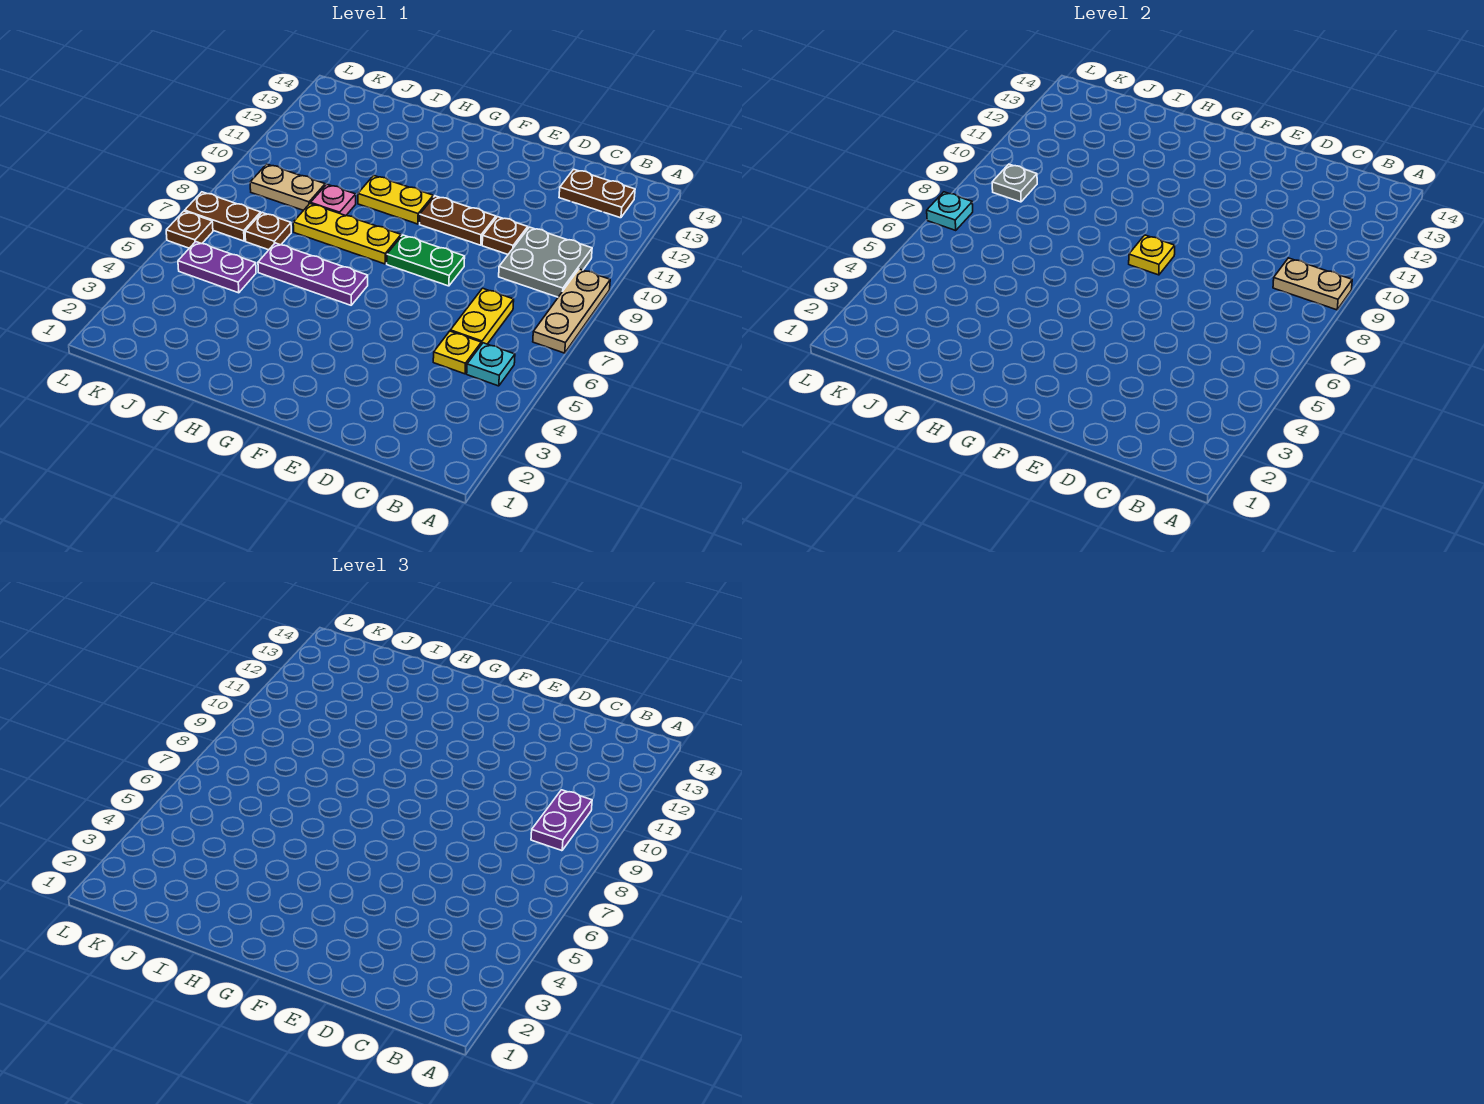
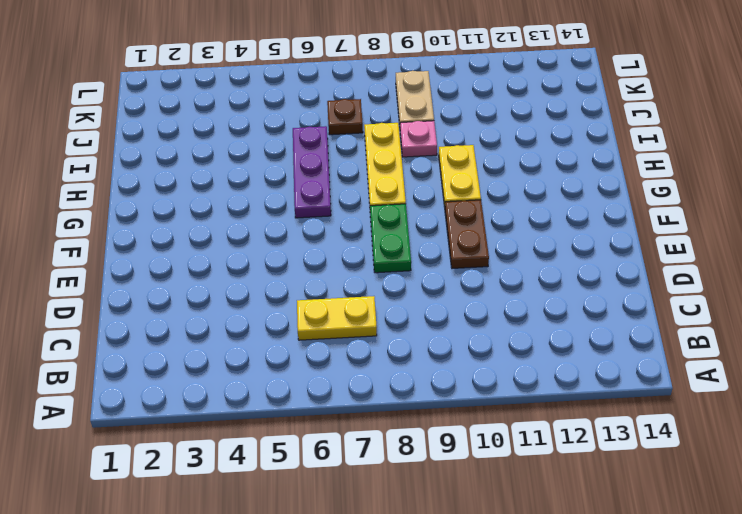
none -> tan 1x3 plate [533,269,610,353]
none -> cyan 1x1 plate [467,343,515,386]
none -> grey 2x2 plate [499,227,592,297]

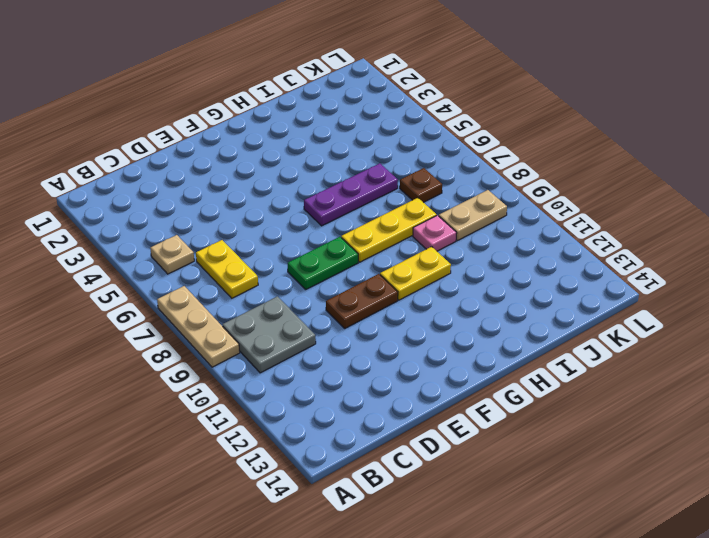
tan 1x1 plate [150,235,194,274] -> cyan 1x1 plate [467,343,515,386]
none -> brown 1x2 plate [559,169,635,218]
none -> yellow 1x1 plate [433,331,481,374]
none -> brown 1x1 plate [482,217,528,254]

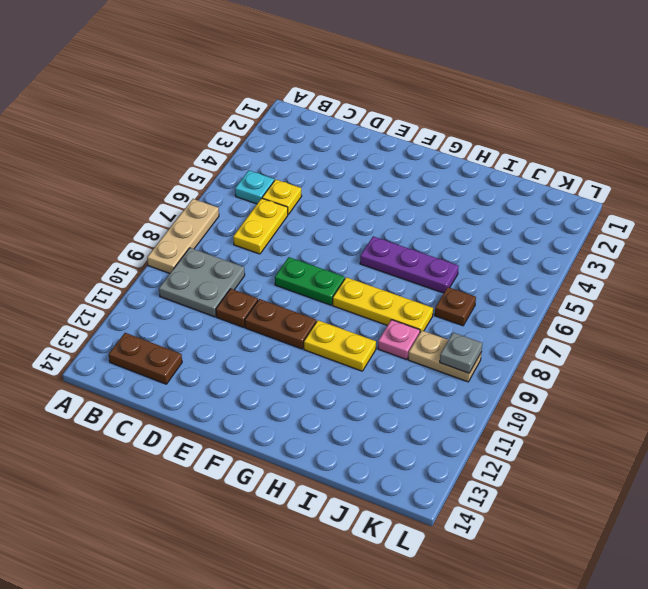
none -> purple 1x2 plate [178,242,256,293]
none -> brown 1x2 plate [185,192,261,241]
none -> brown 1x1 plate [166,211,213,248]

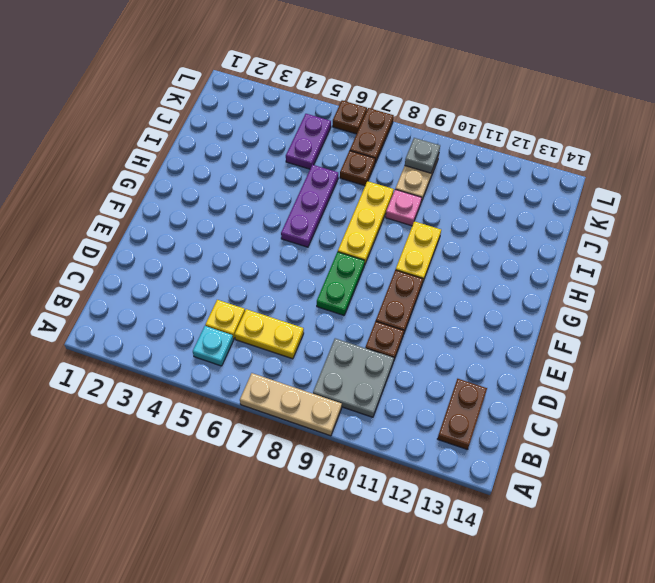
none -> tan 1x2 plate [1273,258,1352,310]
none -> yellow 1x1 plate [1129,235,1175,275]
none -> cyan 1x1 plate [927,192,973,231]

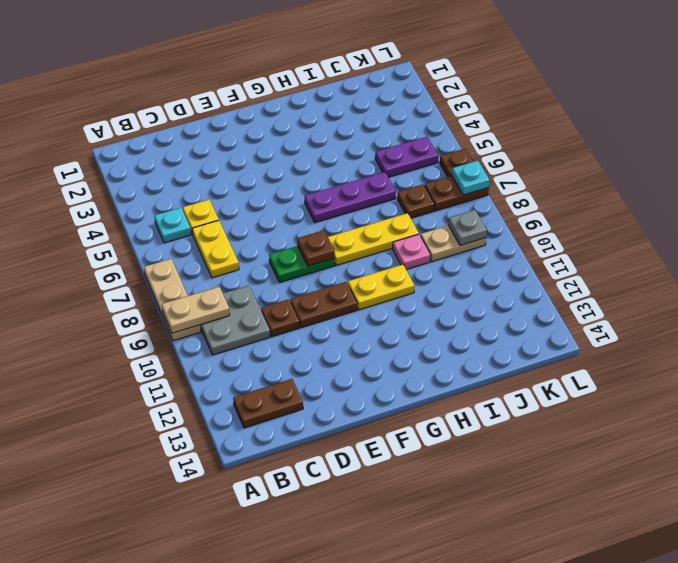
brown 1x1 plate [297,230,335,266] -> yellow 1x1 plate [1129,235,1175,275]
none -> purple 1x2 plate [531,790,592,851]

